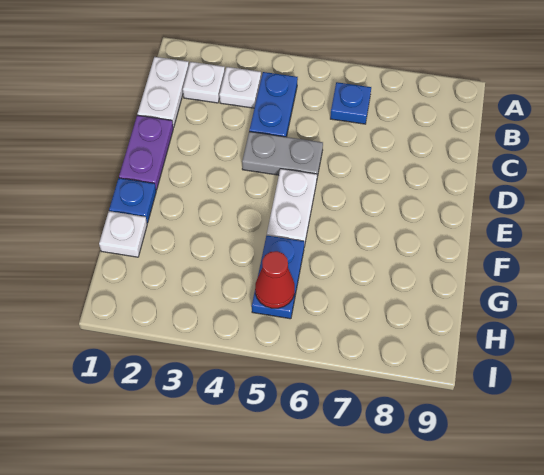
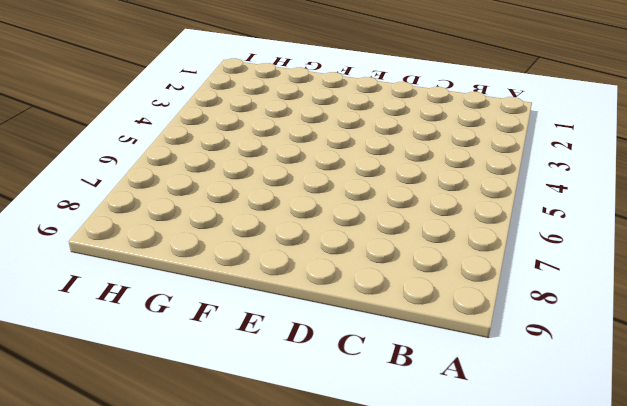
none -> white 1x2 plate [137,57,189,127]
none -> white 1x1 plate [183,62,225,103]
none -> white 1x1 plate [219,67,261,108]

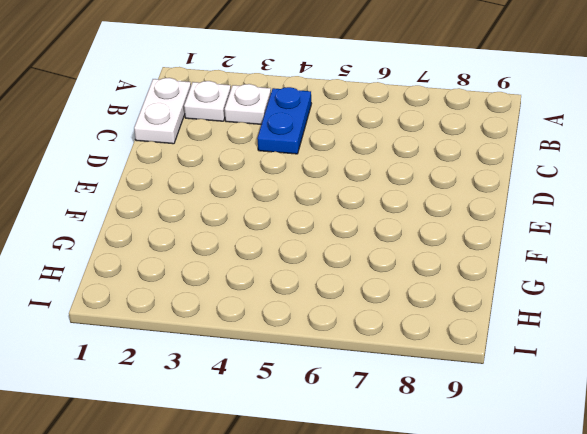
none -> blue 1x1 plate [330,82,371,124]
none -> purple 1x2 plate [119,115,174,190]
none -> grey 1x2 plate [242,132,323,177]

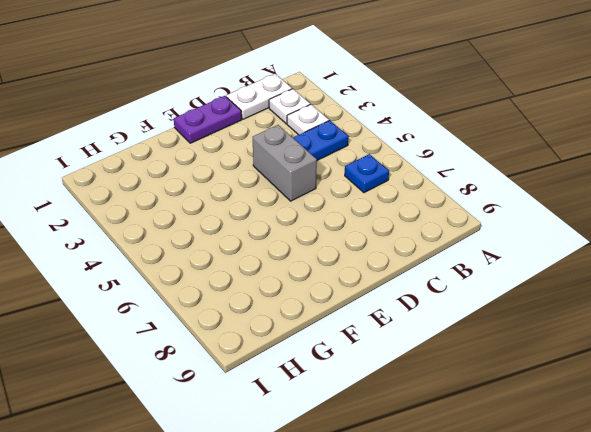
grey 1x2 brick [253,125,317,201] -> grey 1x2 plate [242,132,323,177]
none -> white 1x2 plate [267,169,317,247]
none -> blue 1x1 plate [109,178,156,223]
none -> white 1x1 plate [99,211,147,257]

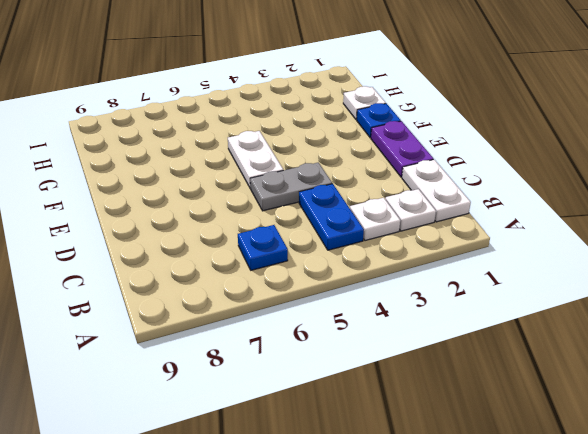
none -> blue 1x2 plate [252,235,304,319]
none -> red 1x1 cone [255,251,295,308]

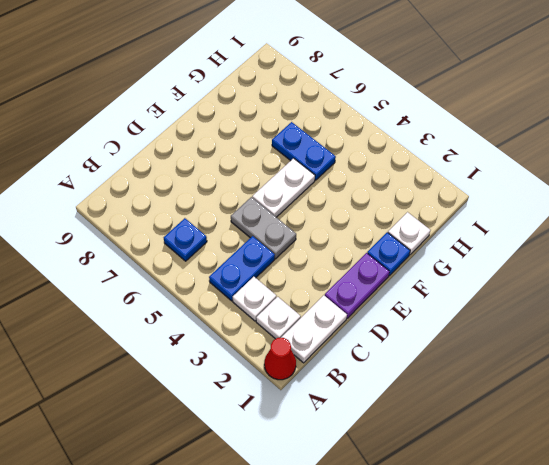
red 1x1 cone [264,338,296,380] -> red 1x1 cone moved to [255,251,295,308]
blue 1x2 plate [272,122,336,180] -> blue 1x2 plate turned to [252,235,304,319]

